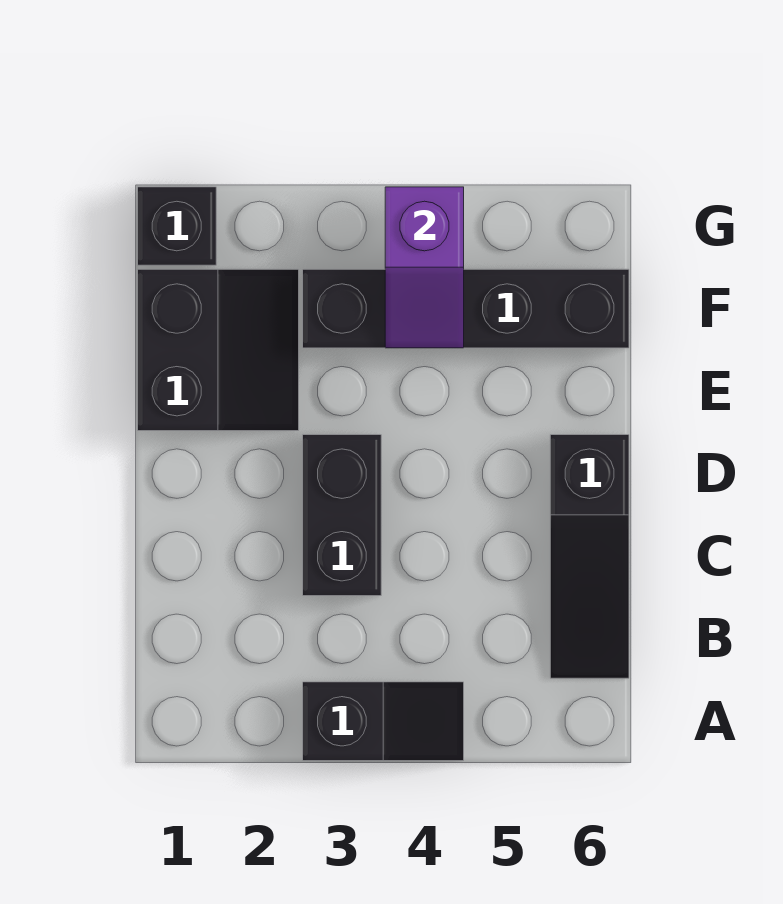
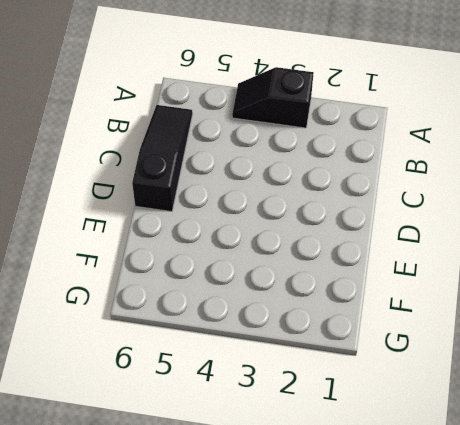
none -> black 1x2 brick [303,435,381,596]
none -> black 2x2 slope [138,269,299,431]

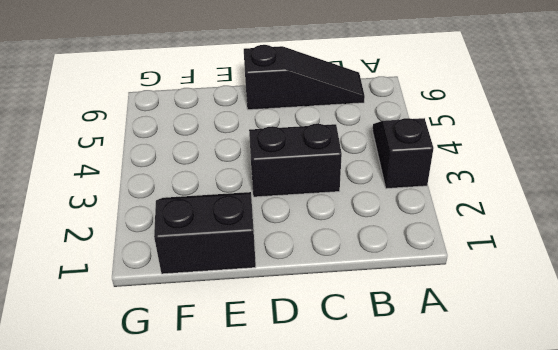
none -> black 1x4 brick [303,269,629,348]
none -> black 1x1 brick [138,187,216,265]

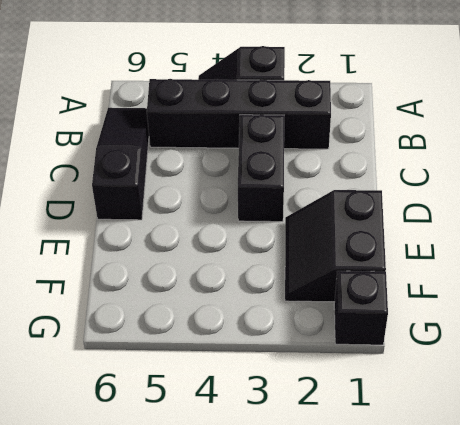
black 1x4 brick [147,79,331,149] -> black 1x4 brick moved to [303,269,629,348]
none -> purple 1x2 slope [385,187,464,348]

